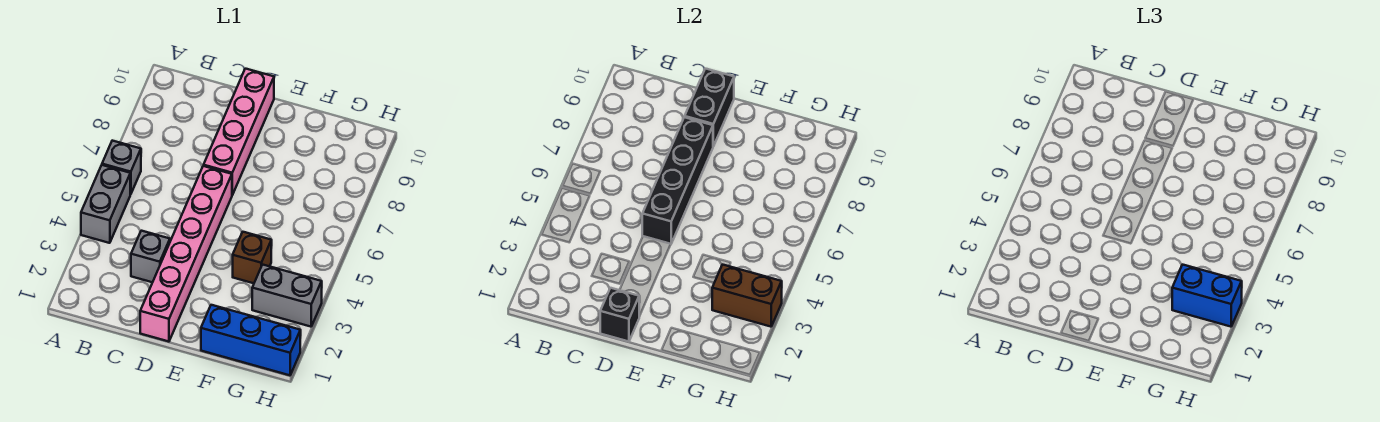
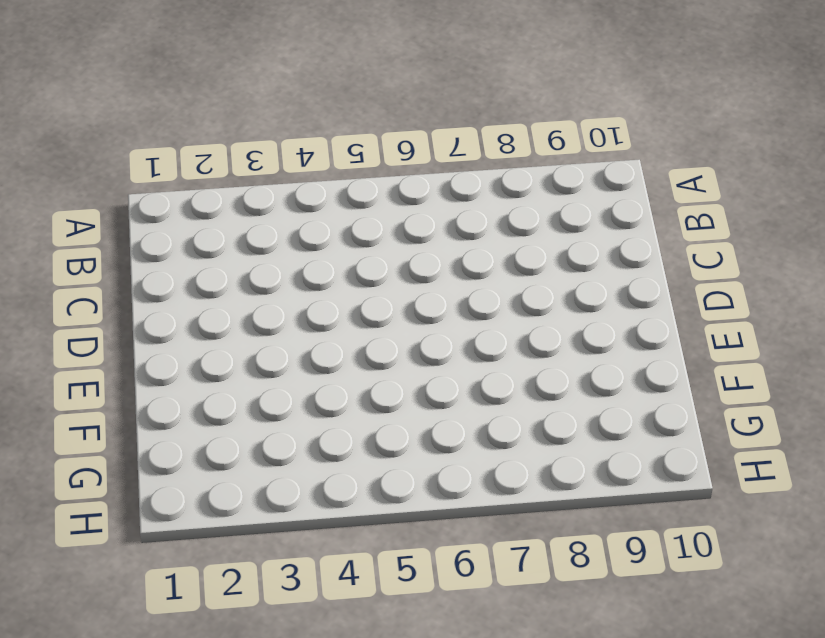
none -> grey 1x2 brick [81,165,130,243]
none -> grey 1x1 brick [102,141,141,194]
none -> grey 1x1 brick [131,231,170,282]

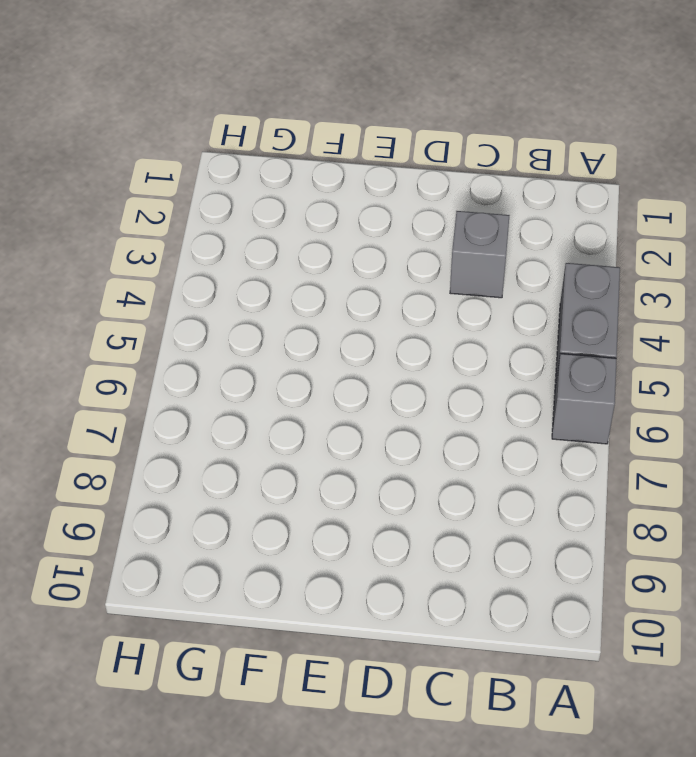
none -> pink 1x6 brick [140,166,232,342]
none -> pink 1x4 brick [204,69,274,195]
none -> blue 1x3 brick [201,305,300,375]

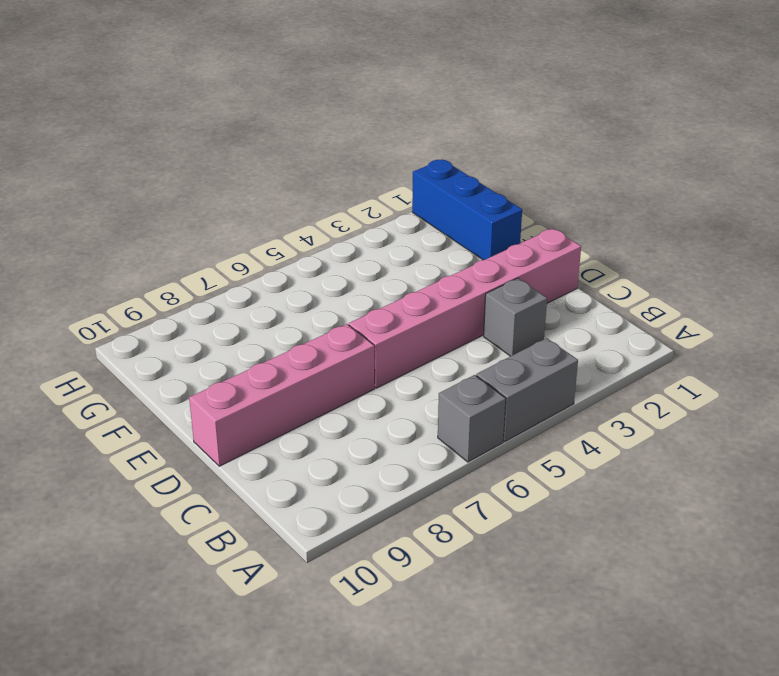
none -> brown 1x1 brick [233,232,271,283]
none -> grey 1x2 brick [252,265,322,327]
none -> black 1x1 brick [600,288,639,342]

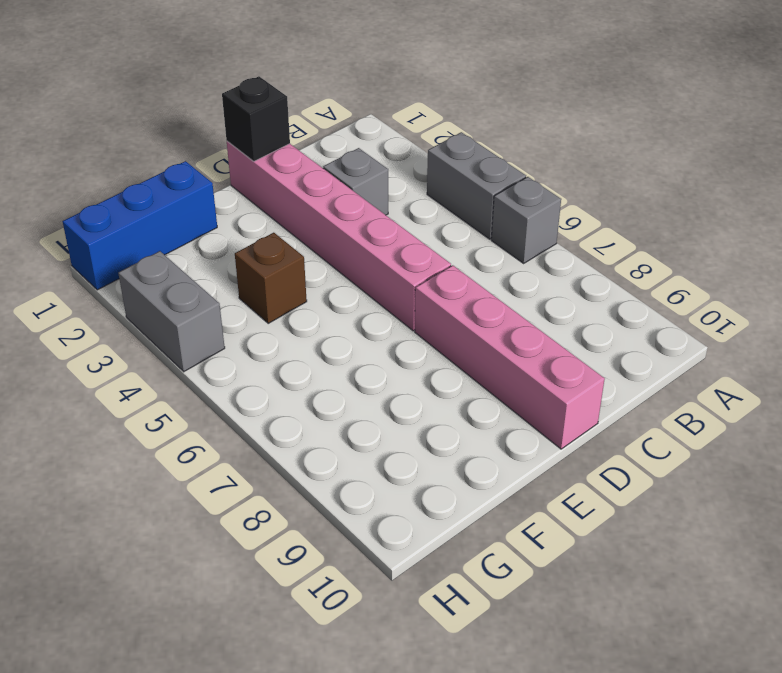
grey 1x2 brick [118,251,225,372] -> grey 1x2 brick turned to [252,265,322,327]
none -> black 1x4 brick [642,117,713,244]
none -> black 1x2 brick [685,69,734,146]
none -> brown 1x2 brick [712,265,782,327]

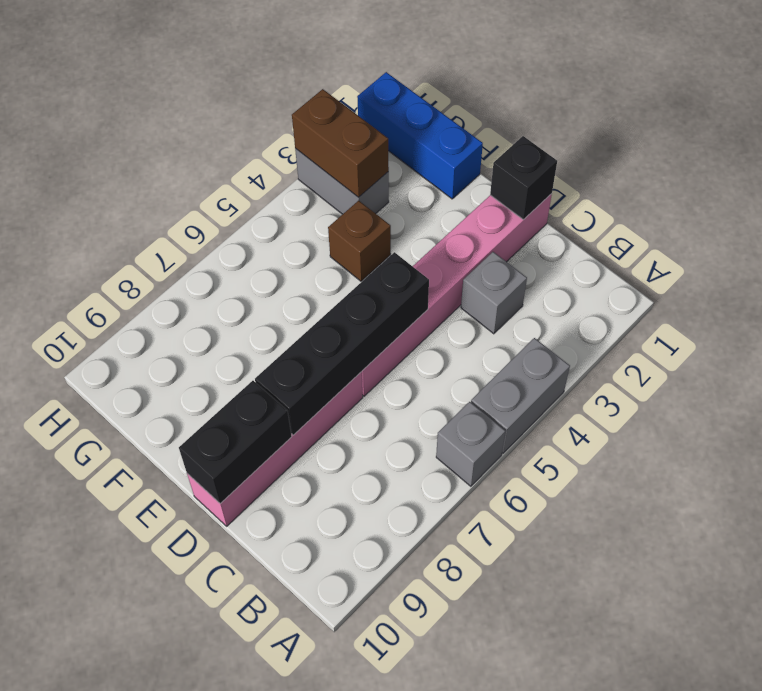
none -> blue 1x2 brick [1172,265,1242,327]

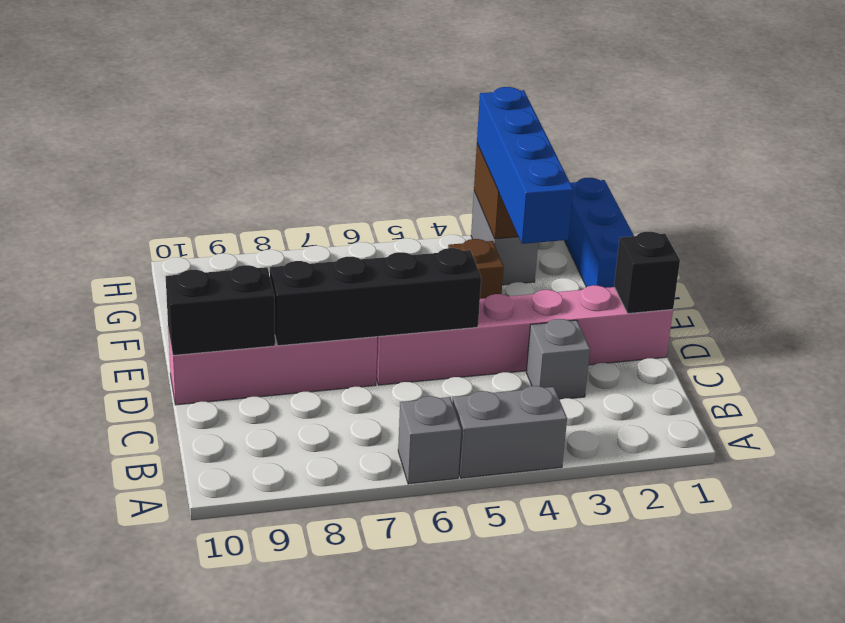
blue 1x4 brick [477,87,573,244] -> blue 1x2 brick [1172,265,1242,327]

